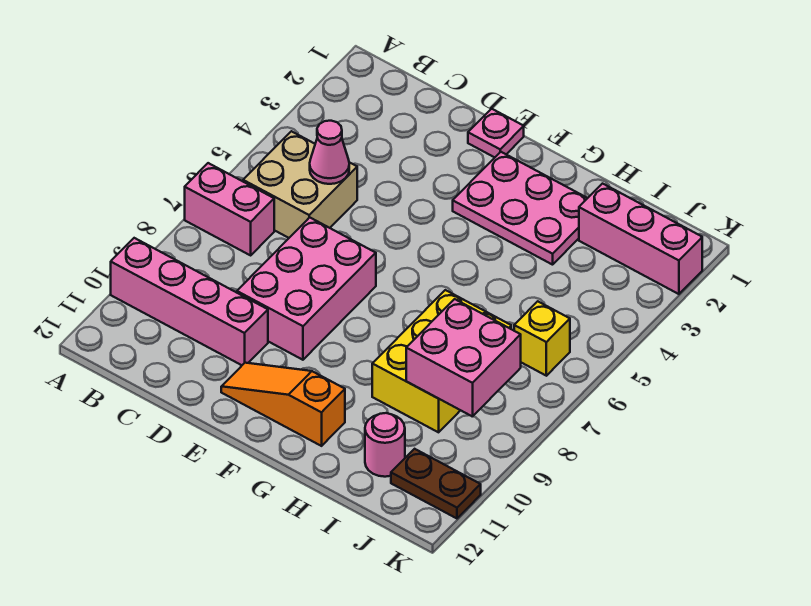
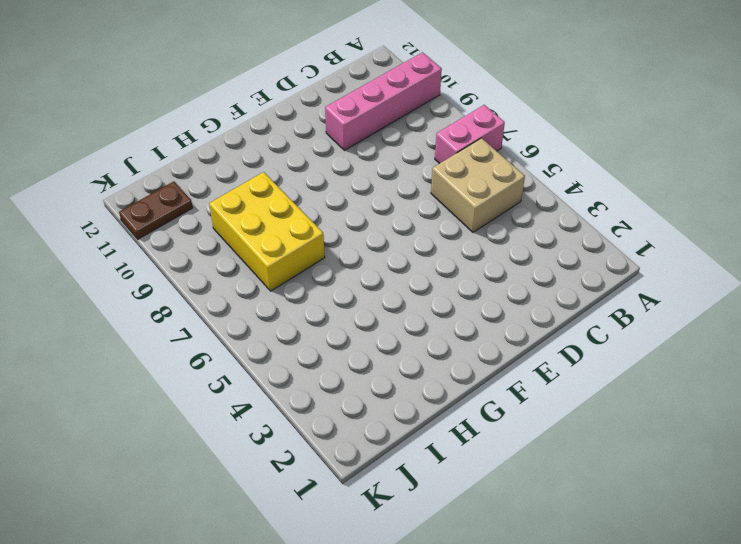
none -> pink 2x3 brick [237,217,376,360]
none -> pink 1x1 plate [468,109,524,157]
none -> orange 1x3 slope [221,363,345,446]

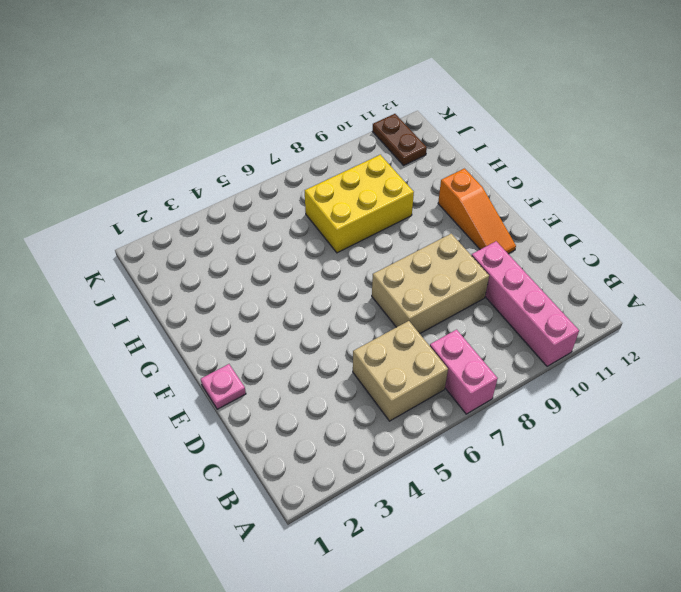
tan 2x3 brick [372,234,489,334] -> pink 2x3 brick [237,217,376,360]
none -> pink 2x3 plate [453,152,587,265]
none -> pink 1x3 brick [579,184,702,294]
none -> pink 1x1 round brick [365,413,405,477]

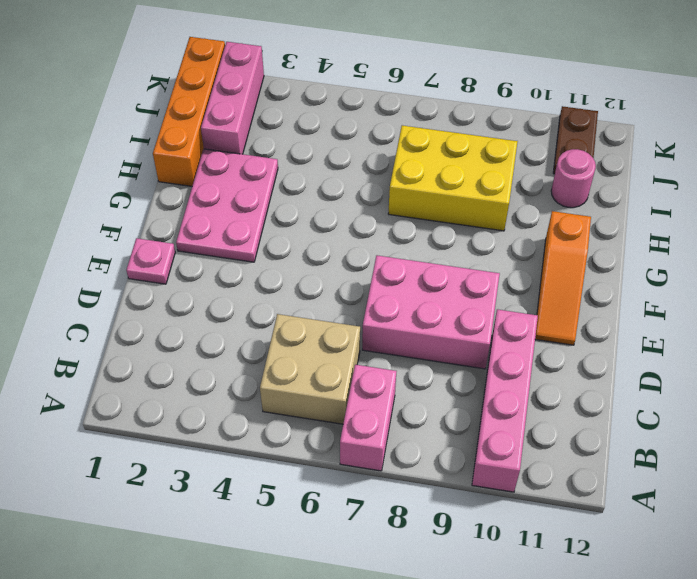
orange 1x4 brick [153,37,225,186] -> none
none -> yellow 1x1 brick [514,301,570,376]
none -> pink 1x1 cone [310,121,349,184]
none -> pink 2x2 brick [406,299,521,417]

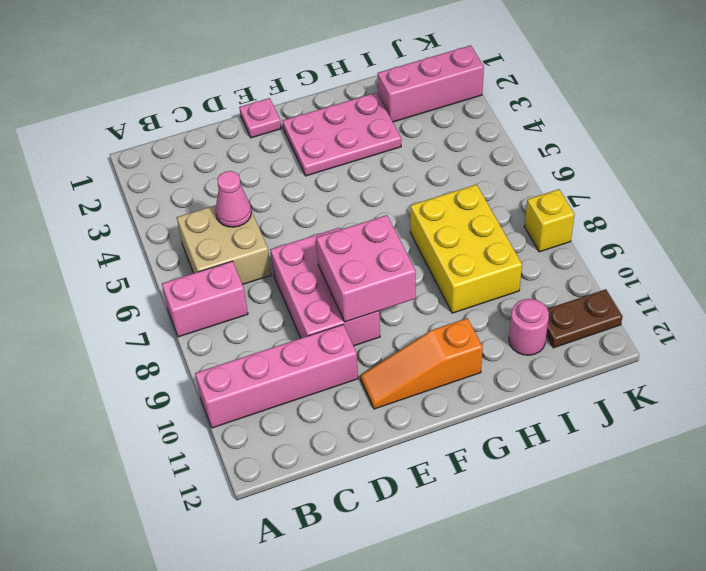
pink 2x2 brick [316,215,416,322] -> pink 2x2 brick moved to [406,299,521,417]
yellow 1x1 brick [524,189,575,252] -> yellow 1x1 brick moved to [514,301,570,376]

